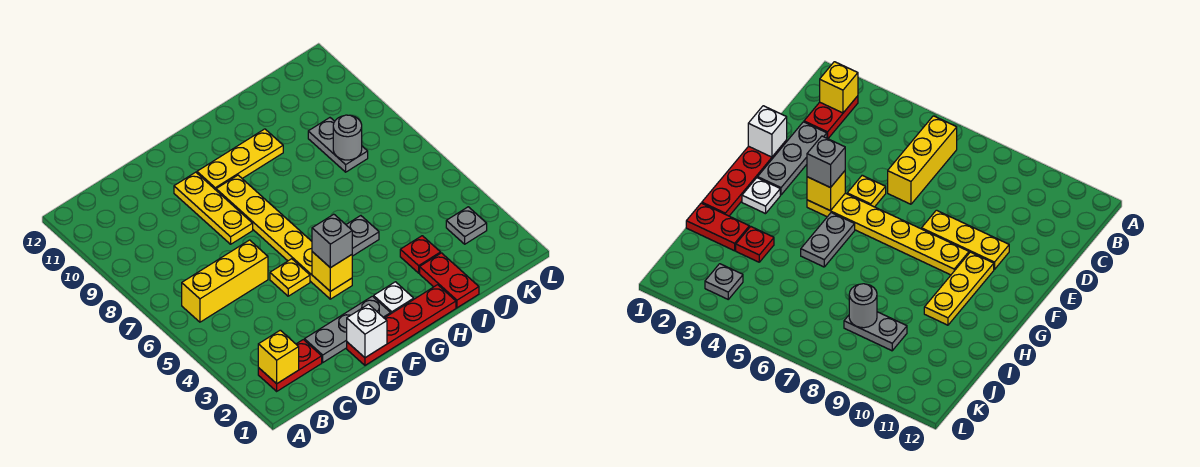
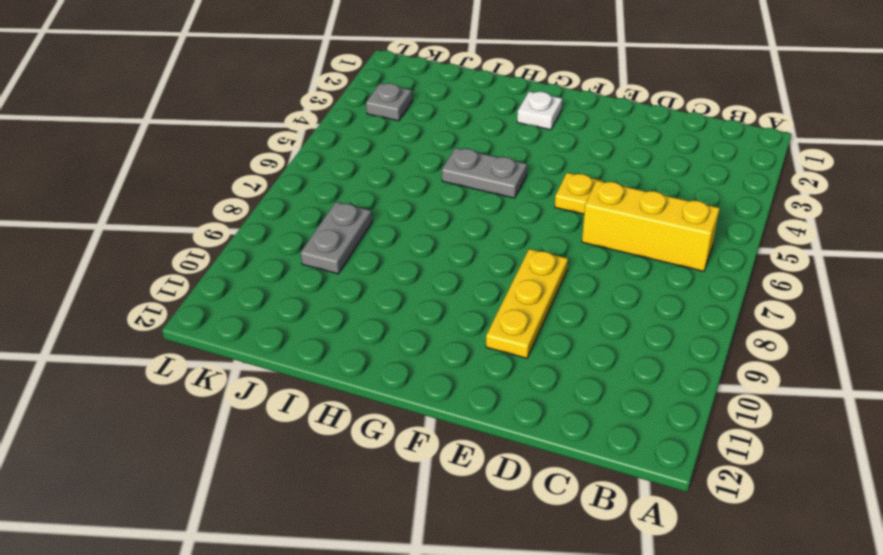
none -> red 1x2 plate [258,340,322,391]
none -> grey 1x3 plate [304,296,391,362]
none -> red 1x4 plate [347,285,456,365]

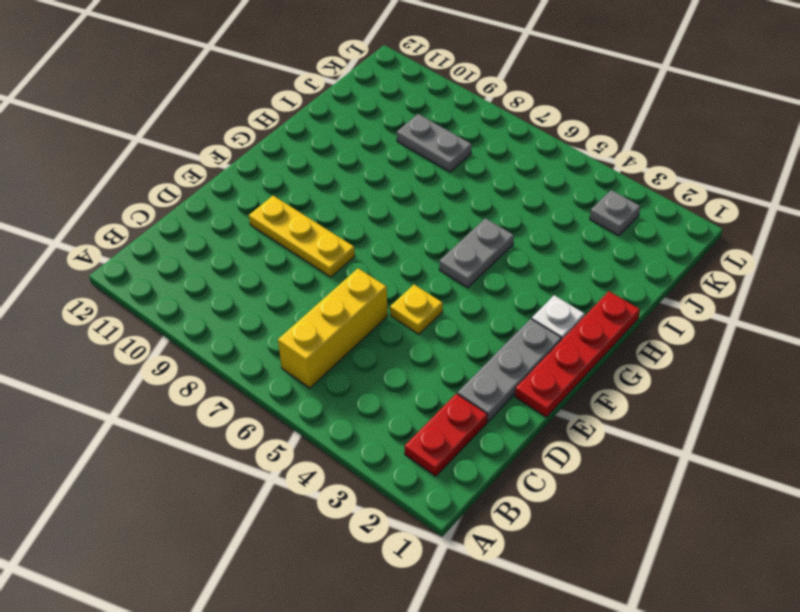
none -> yellow 1x6 plate [216,175,352,299]
none -> yellow 1x3 plate [197,129,283,190]
none -> red 1x2 plate [420,253,479,308]

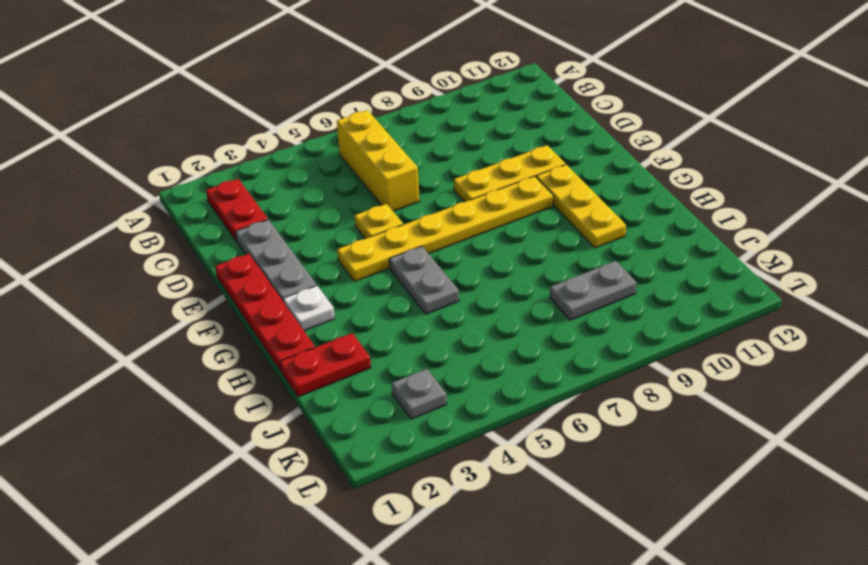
none -> red 1x1 plate [400,236,441,273]
none -> yellow 1x1 brick [258,330,299,384]
none -> white 1x1 brick [347,304,387,358]

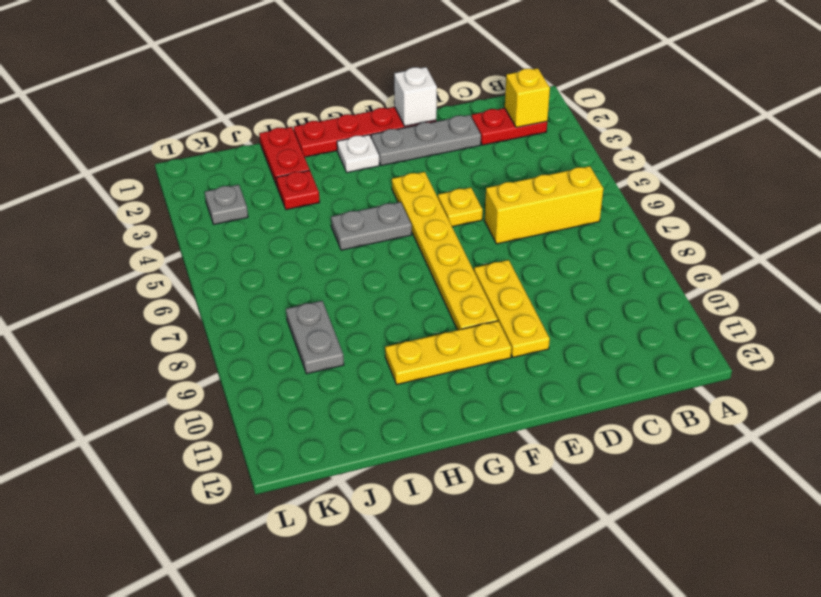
none -> yellow 1x1 brick [312,252,352,291]
none -> grey 1x1 round brick [333,115,362,160]
none -> grey 1x1 brick [312,214,352,268]

